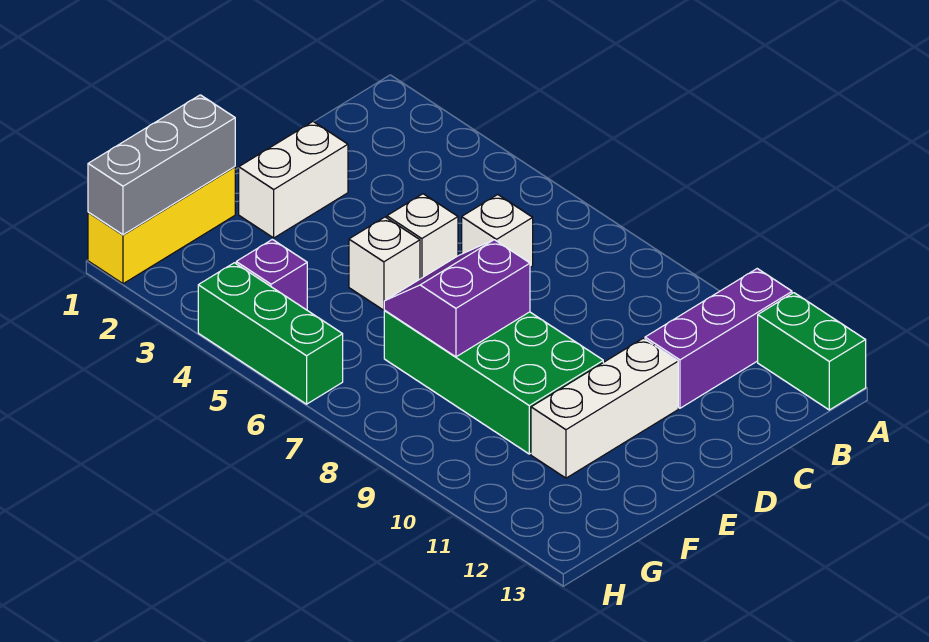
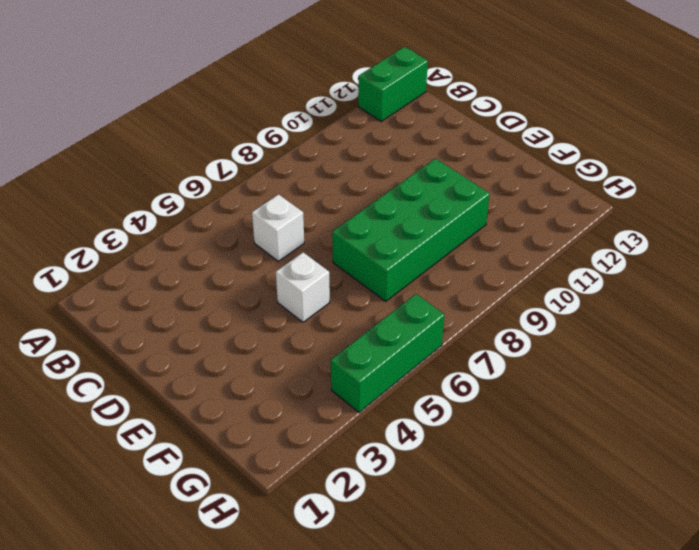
none -> purple 1x3 brick [645,269,792,408]
none -> white 1x2 brick [239,122,348,238]
none -> white 1x1 brick [387,194,458,279]

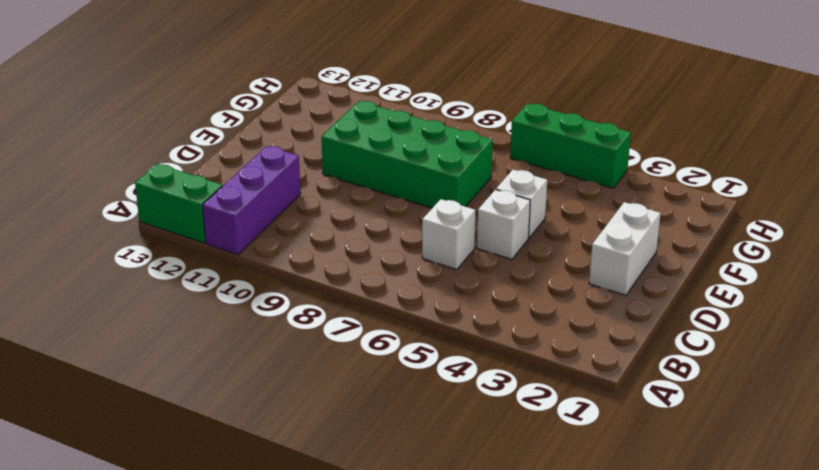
none -> white 1x3 brick [531,338,678,478]
none -> yellow 1x3 brick [88,167,235,284]
none -> purple 1x1 brick [236,239,307,310]

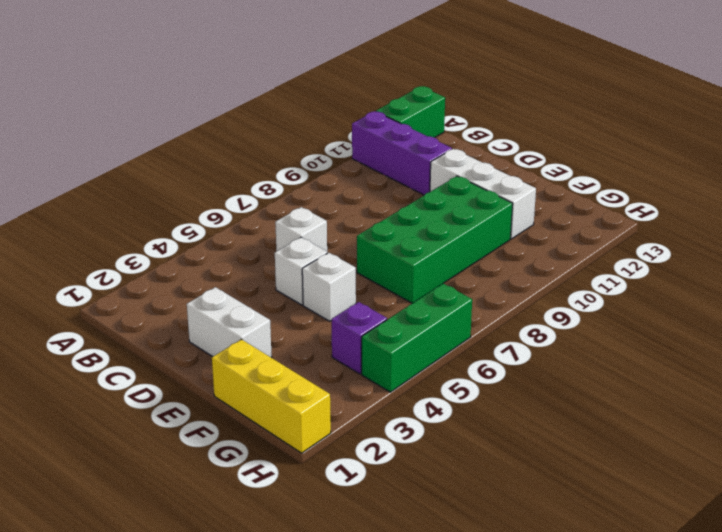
none -> purple 2x2 slope [384,240,530,357]
none -> grey 1x3 brick [88,95,235,235]

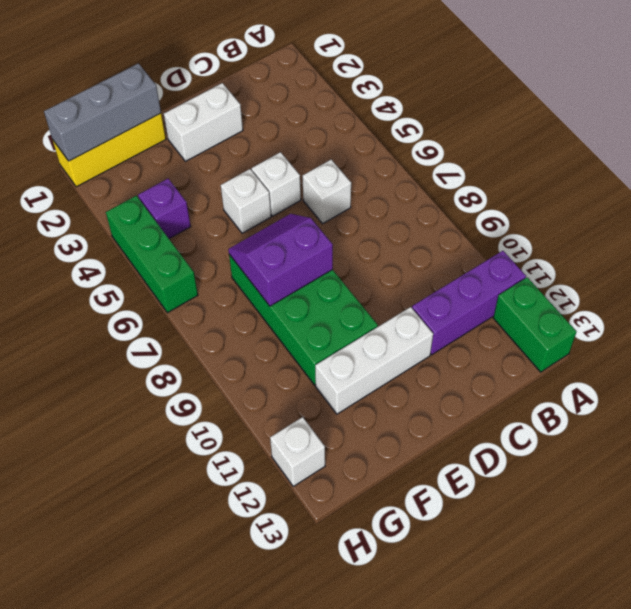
white 1x1 brick [270,417,325,486] -> none

